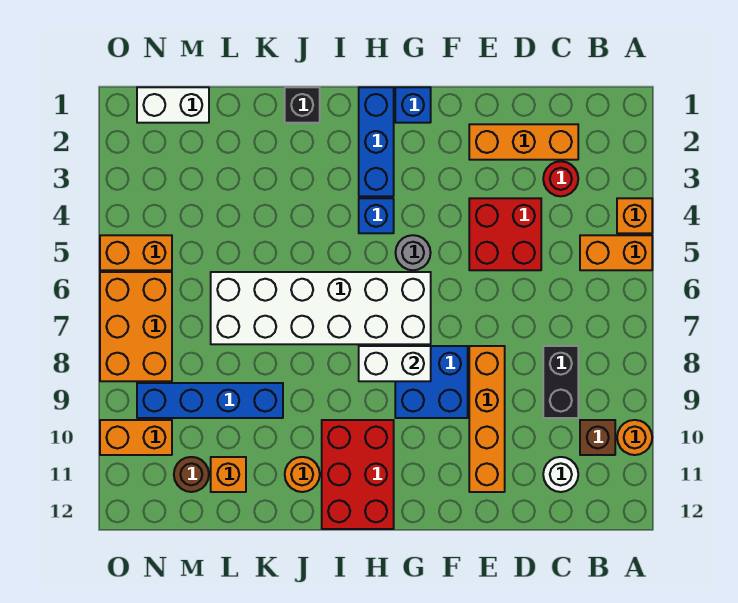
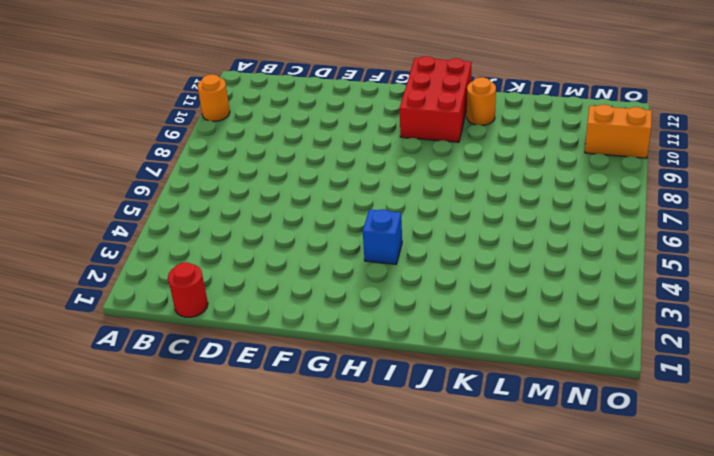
red 1x1 round brick [168,262,208,317] -> red 1x1 round brick moved to [543,161,578,196]
none -> orange 1x1 brick [617,198,652,233]
none -> orange 1x2 brick [580,235,652,270]
none -> brown 1x1 brick [580,420,615,455]

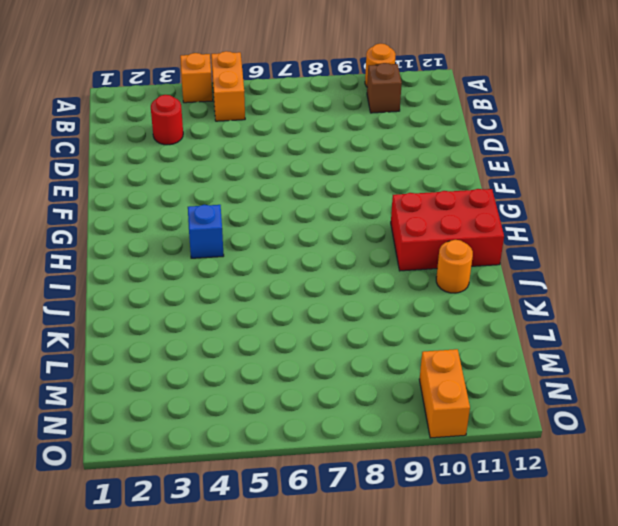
none -> orange 1x3 brick [469,124,578,160]
none -> black 1x2 brick [543,346,578,418]
none -> white 1x1 round brick [543,457,578,492]

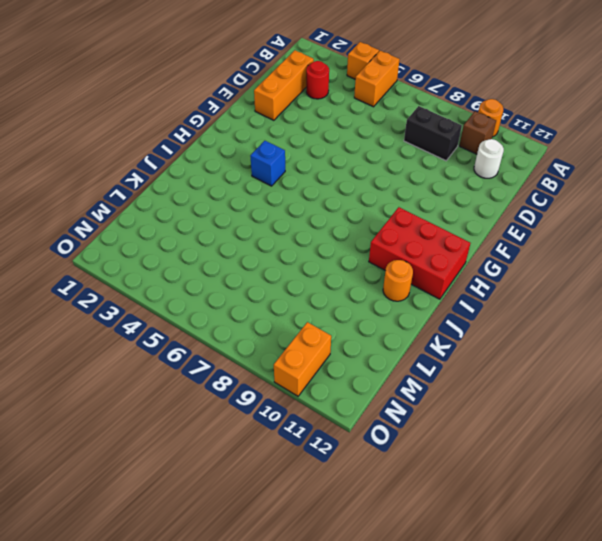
none -> red 2x2 brick [469,198,541,270]
none -> orange 1x4 brick [469,346,505,492]
none -> blue 2x2 brick [395,346,468,418]

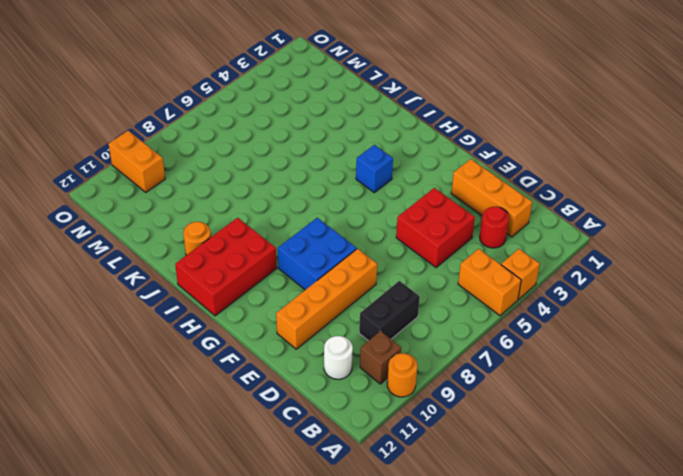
none -> blue 1x1 brick [395,87,431,123]
none -> grey 1x1 round brick [395,235,431,270]
none -> white 2x6 brick [211,272,431,344]

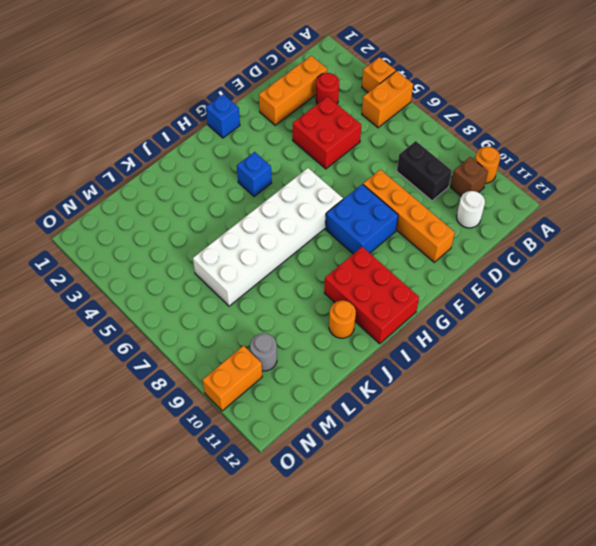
grey 1x1 round brick [250,333,277,371] -> grey 1x1 round brick moved to [395,235,431,270]
none -> blue 1x3 brick [359,87,394,196]
none -> black 1x1 brick [285,87,320,123]
none -> blue 1x4 brick [137,383,283,418]

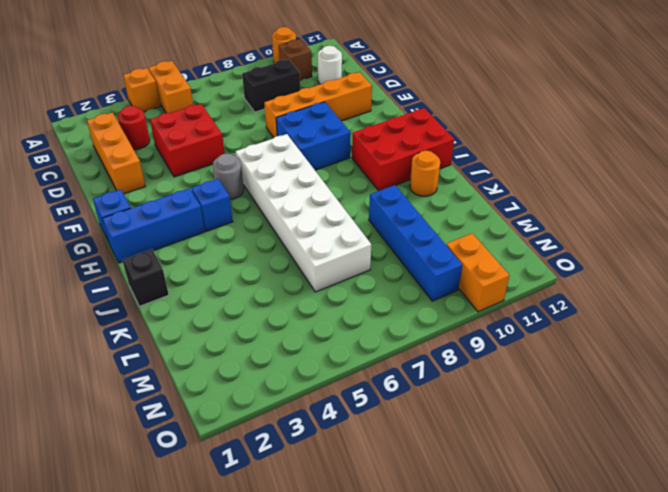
none -> orange 1x1 brick [211,457,246,492]
none -> white 1x2 brick [137,87,209,123]
none -> brown 1x1 round brick [174,457,209,492]

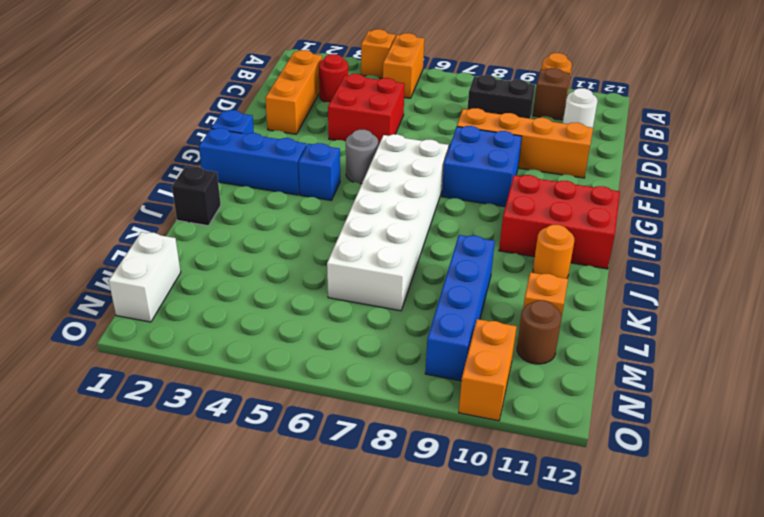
none -> orange 1x2 brick [100,235,172,270]
none -> orange 2x3 brick [100,272,172,381]
none -> white 1x2 brick [359,346,431,381]

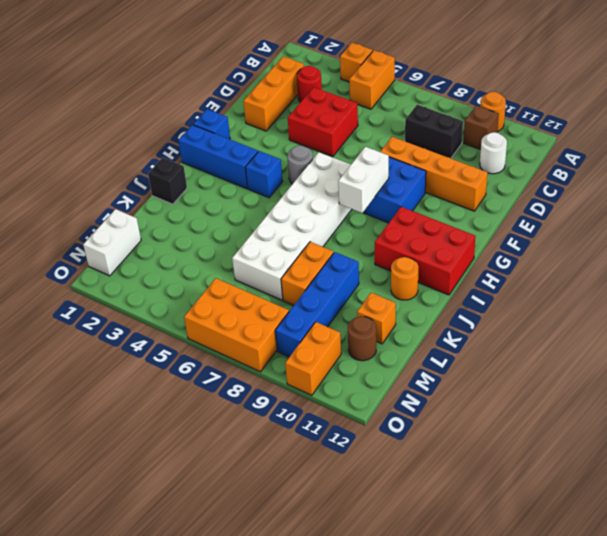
orange 1x2 brick [281,242,334,305] -> orange 1x2 brick moved to [100,235,172,270]

